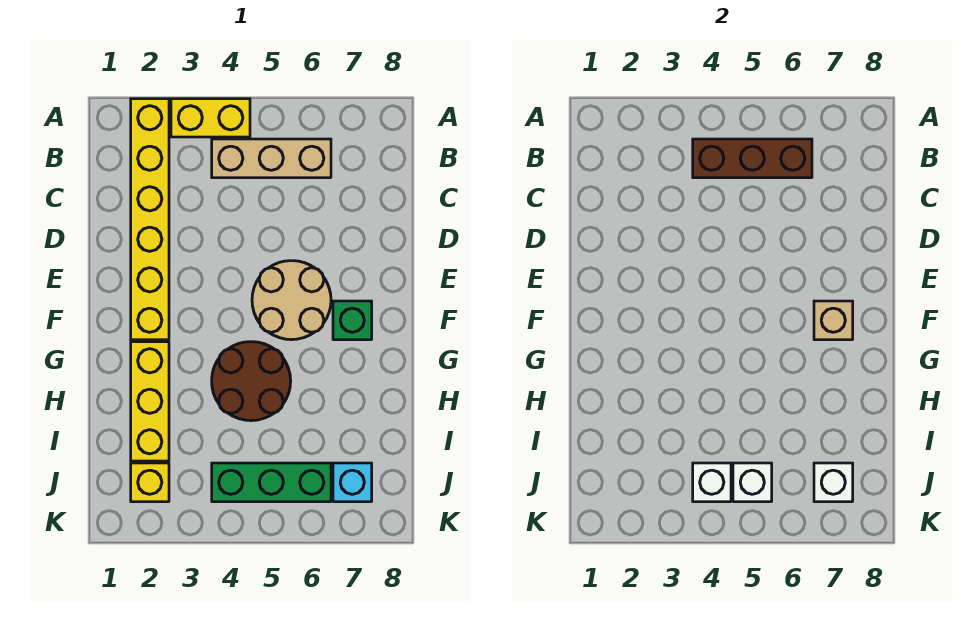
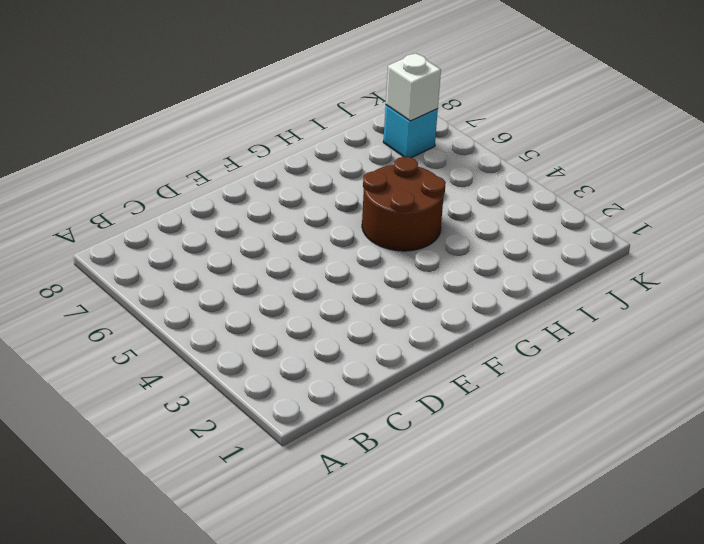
none -> yellow 1x6 brick [131,99,169,340]
none -> yellow 1x2 brick [171,99,250,137]
none -> tan 1x3 brick [212,139,331,178]

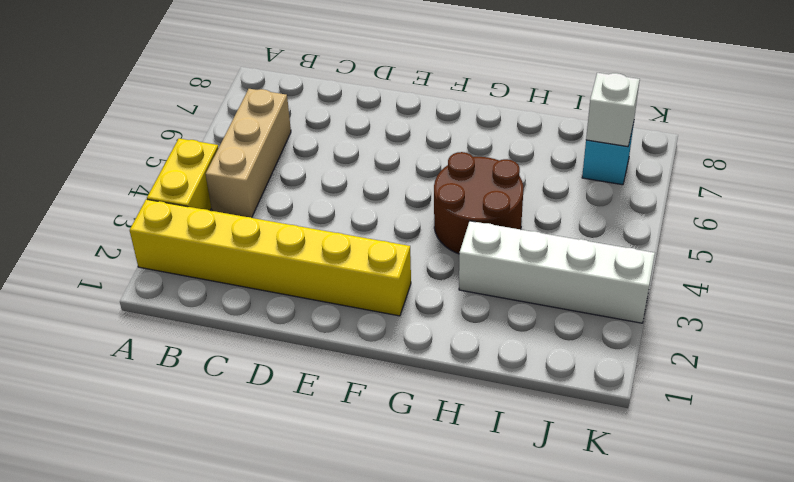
white 1x4 brick [459,221,655,323] -> none
none -> tan 2x2 round brick [252,261,331,340]
none -> green 1x1 brick [333,301,372,340]
none -> yellow 1x3 brick [131,342,169,461]

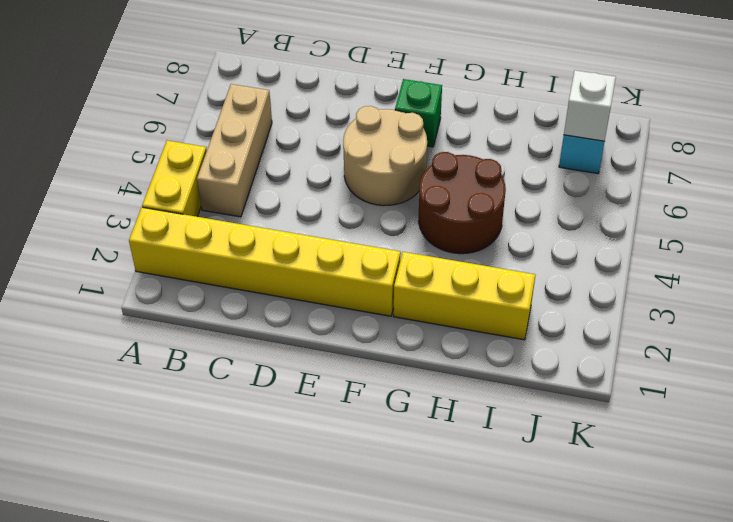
none -> yellow 1x1 brick [131,463,169,502]
none -> green 1x3 brick [212,463,331,502]
none -> brown 1x3 brick [693,139,812,178]

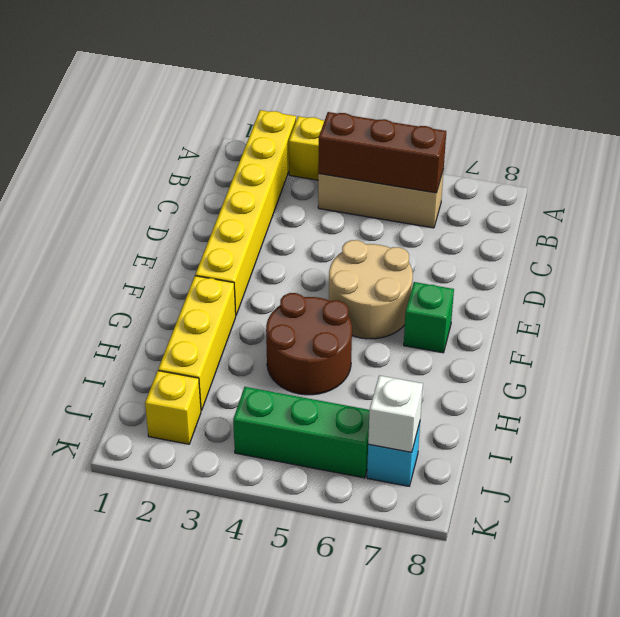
none -> tan 1x1 brick [814,301,853,340]
none -> white 1x1 brick [693,463,731,502]
none -> white 1x1 brick [733,463,772,502]

